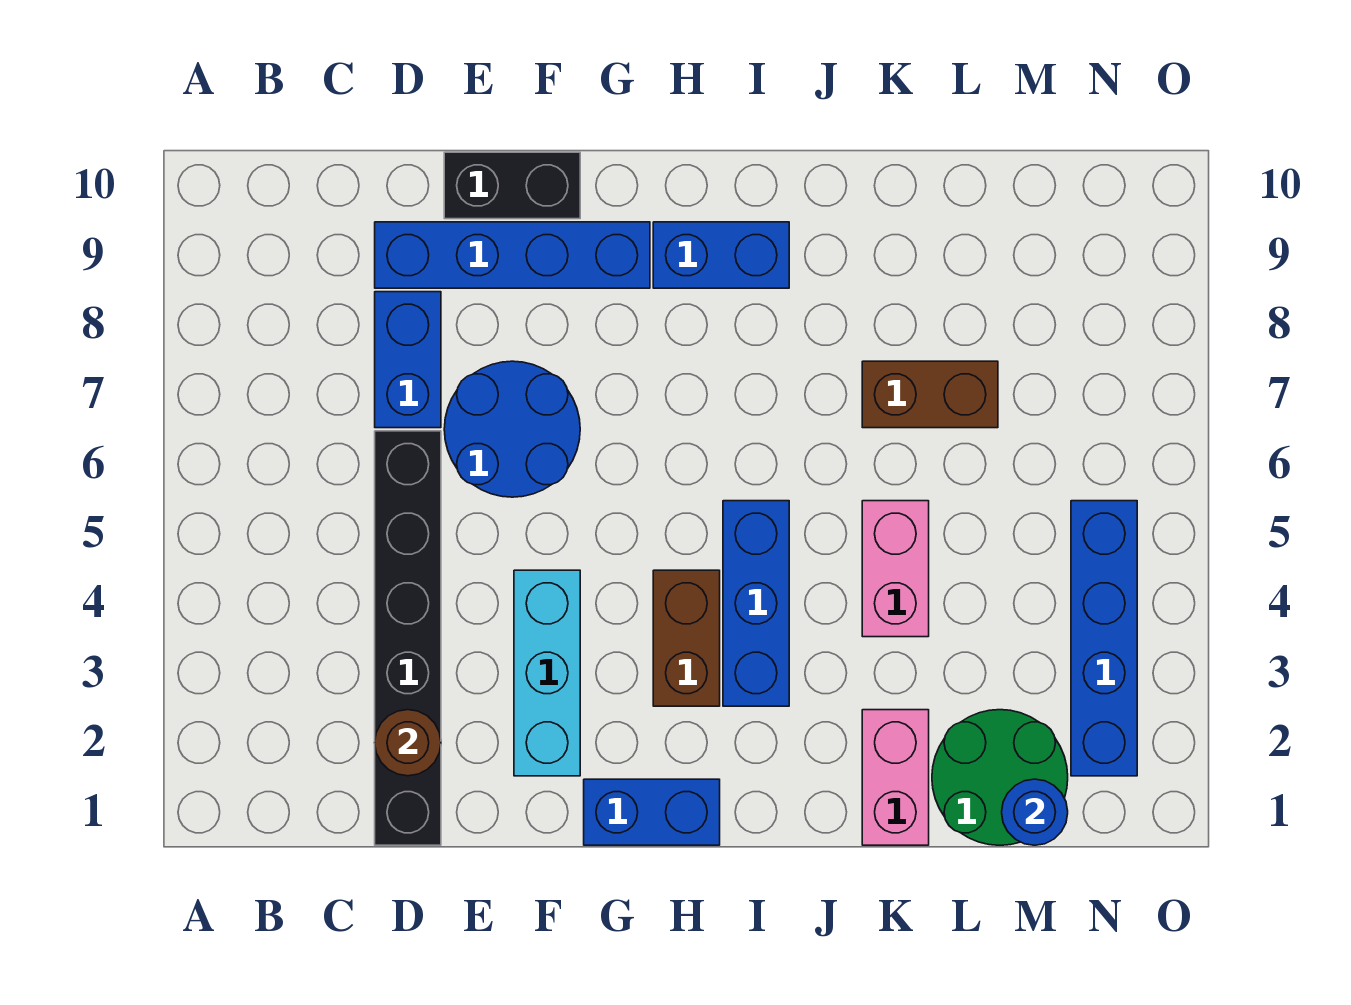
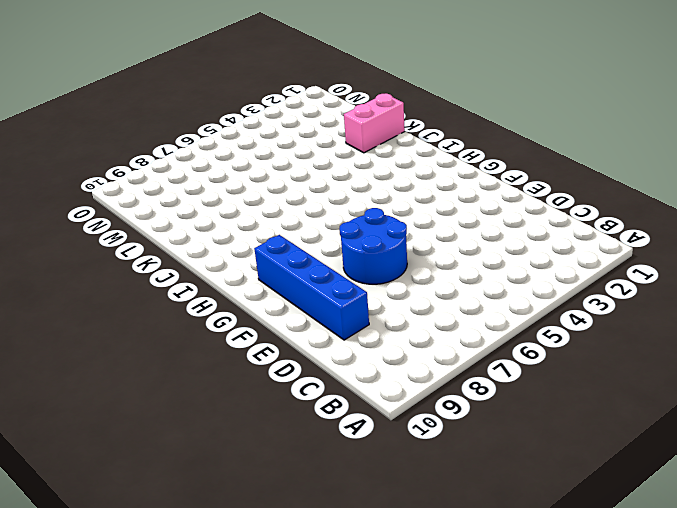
none -> black 1x6 brick [375,431,441,845]
none -> blue 1x2 brick [375,292,441,428]
none -> black 1x2 brick [444,152,580,219]

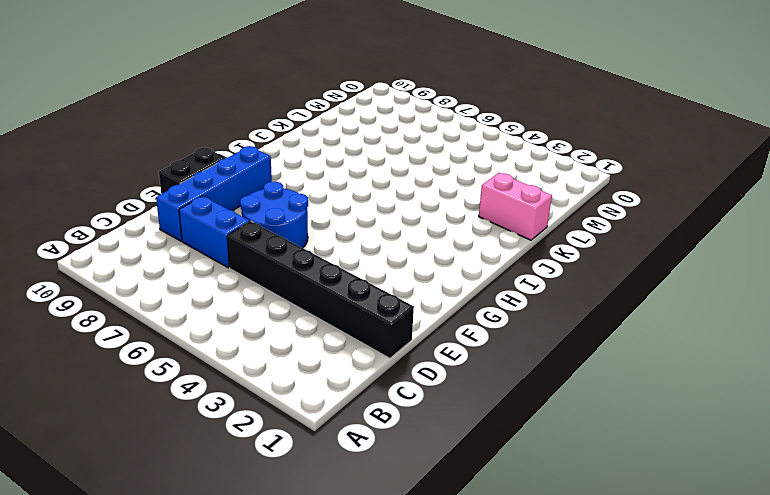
none -> cyan 1x3 brick [514,570,580,776]
none -> blue 1x2 brick [584,779,720,845]
none -> brown 1x2 brick [653,570,720,706]

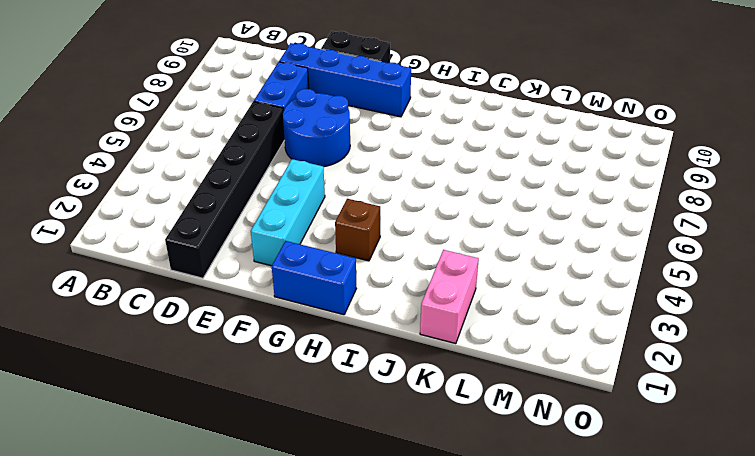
brown 1x1 brick [335,199,380,261] -> brown 1x2 brick [653,570,720,706]
none -> blue 1x2 brick [653,222,789,288]
none -> blue 1x3 brick [723,501,789,706]
none -> pink 1x2 brick [862,501,929,637]

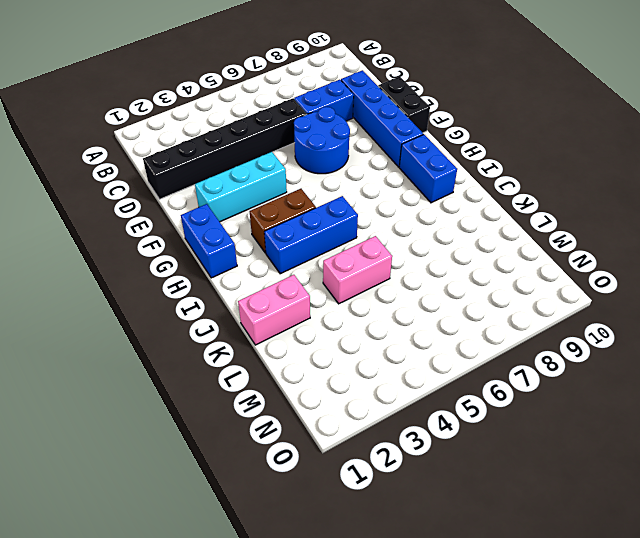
none -> brown 1x2 brick [862,361,998,428]
none -> green 2x2 round brick [932,710,1068,845]
none -> blue 1x4 brick [1071,501,1137,776]

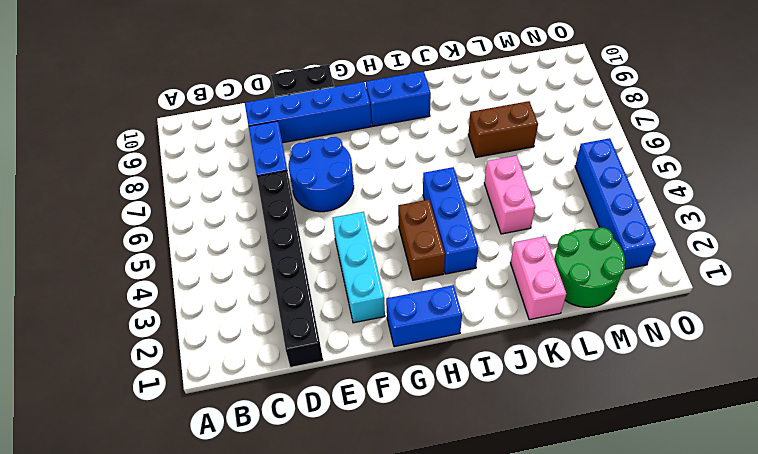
none -> brown 1x1 round brick [375,710,441,776]
none -> blue 1x1 round brick [1002,779,1068,845]

